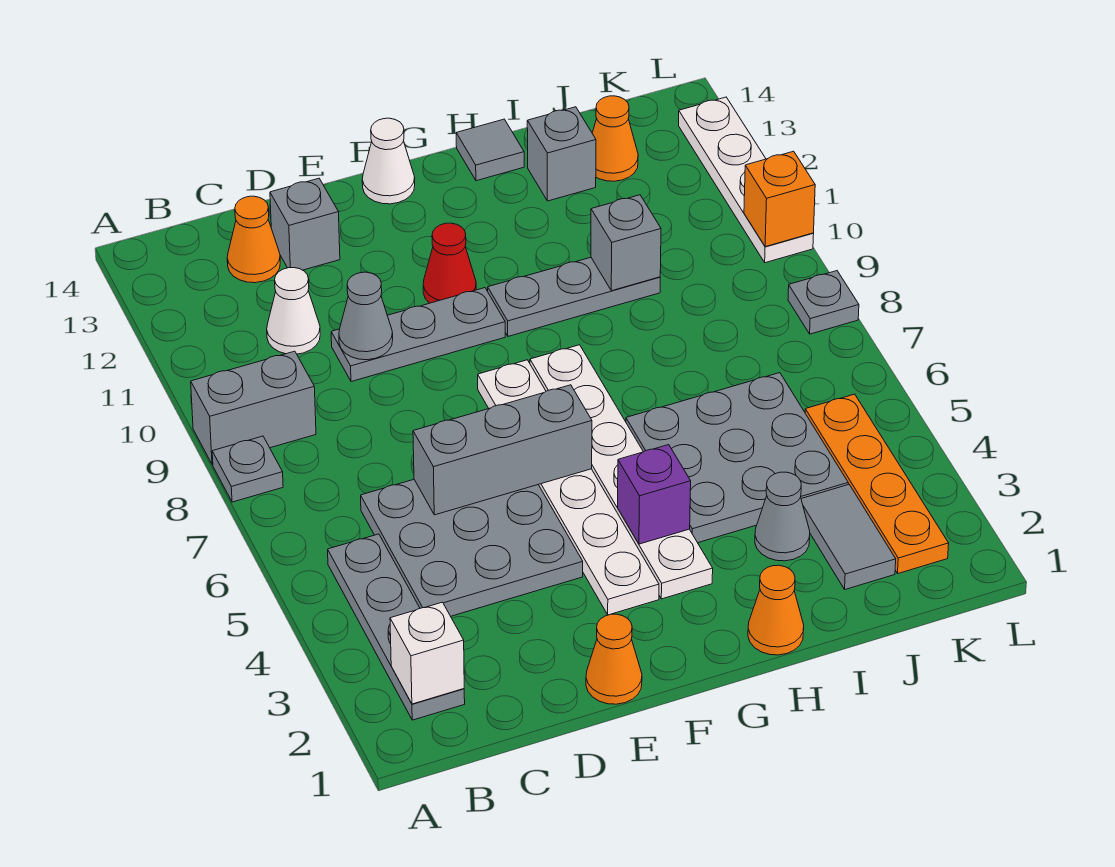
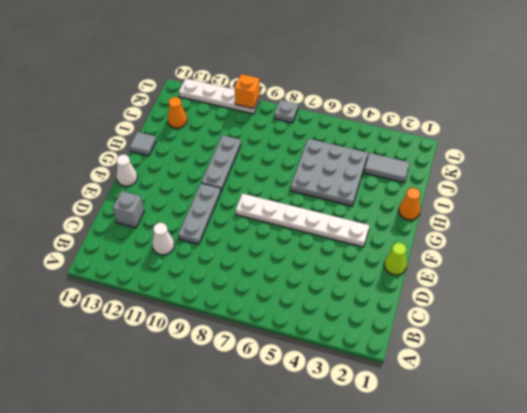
lime 1x1 cone [384,243,407,275] -> orange 1x1 cone [586,614,642,704]
none -> grey 1x1 plate [212,436,283,502]
none -> grey 1x2 brick [191,351,316,464]
none -> grey 1x4 plate [328,534,465,720]
none -> grey 3x3 plate [361,480,583,616]

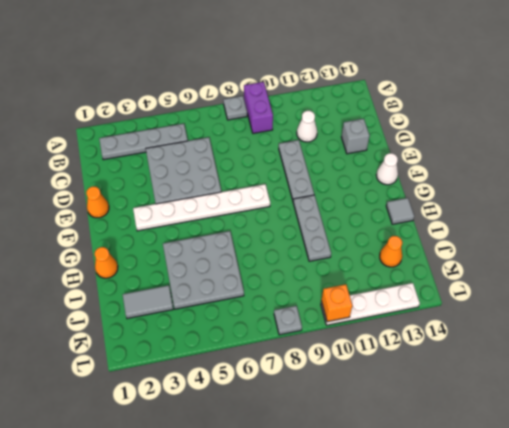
purple 1x2 brick [244,82,273,133] -> grey 1x2 brick [191,351,316,464]
none -> orange 1x1 cone [227,196,280,283]
none -> red 1x1 cone [423,223,476,303]
none -> white 1x6 plate [530,345,713,599]
none -> grey 1x1 cone [755,472,810,561]

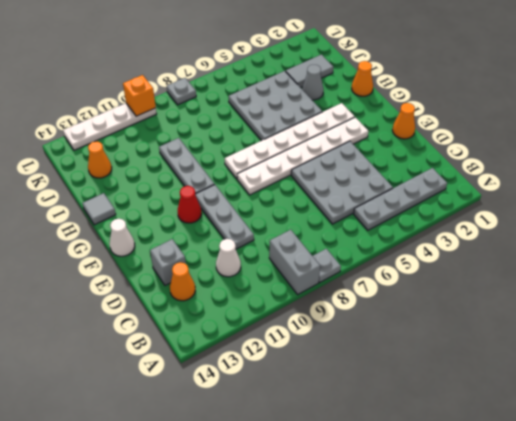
none -> grey 1x1 brick [527,107,596,201]
none -> orange 1x4 plate [805,394,949,573]
none -> white 1x1 brick [390,602,464,704]
none -> grey 1x3 brick [413,385,592,515]

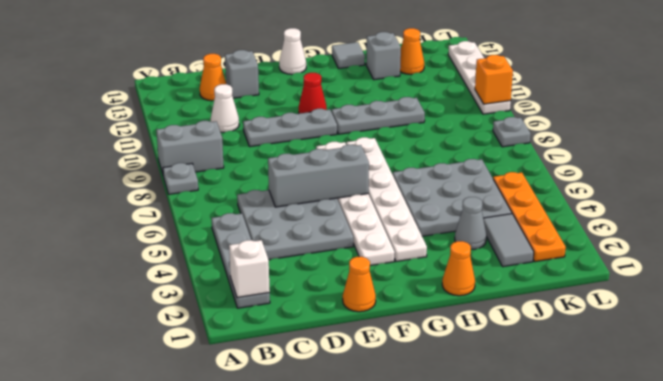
none -> grey 1x1 cone [339,272,393,360]
none -> purple 1x1 brick [618,445,691,544]
none -> grey 1x1 brick [591,195,661,291]

